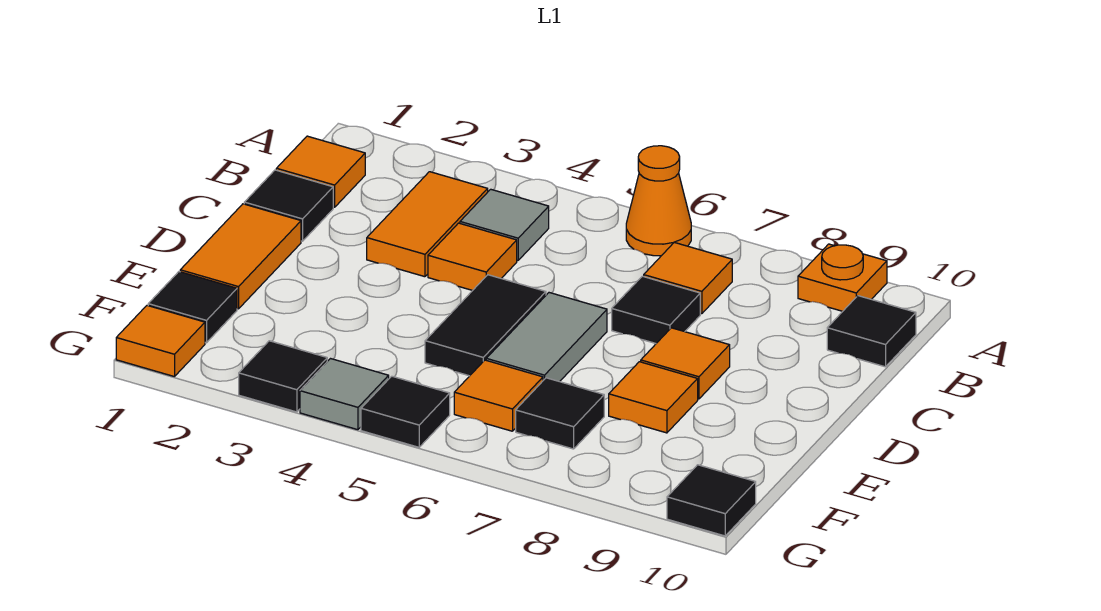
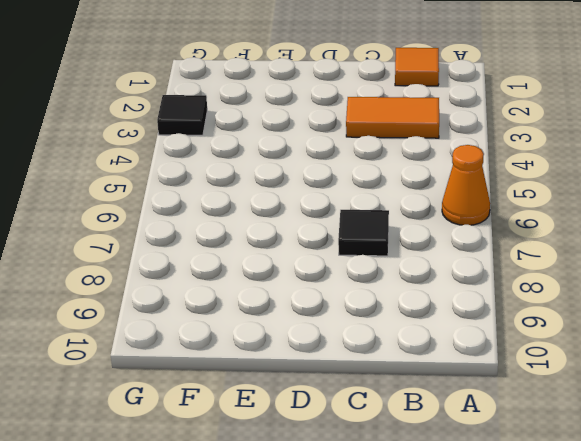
none -> orange 1x1 plate [798,244,887,311]
none -> grey 1x1 tile [460,189,549,260]
none -> orange 1x1 tile [644,242,732,314]

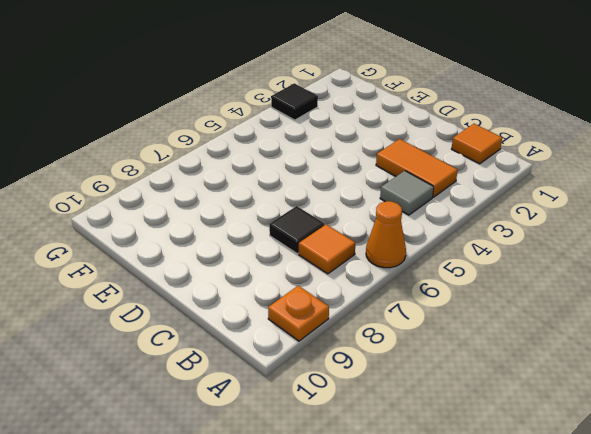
none -> black 1x1 tile [827,296,916,367]
none -> black 1x1 tile [244,170,333,241]
none -> orange 1x1 tile [428,223,517,290]

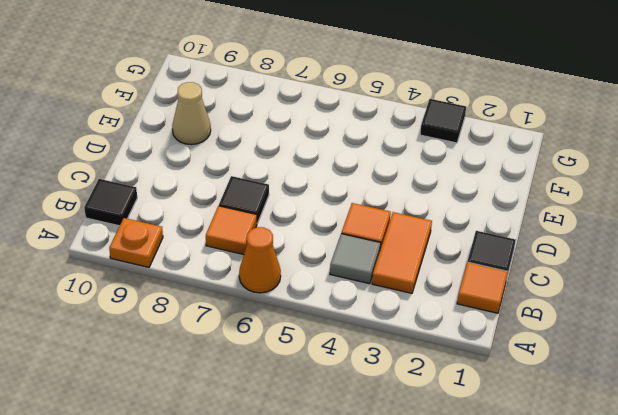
tan 1x1 cone [172,82,211,145] -> none
none -> orange 1x2 tile [180,204,301,309]
none -> black 1x2 tile [425,275,546,376]
none -> grey 1x2 tile [486,293,607,382]

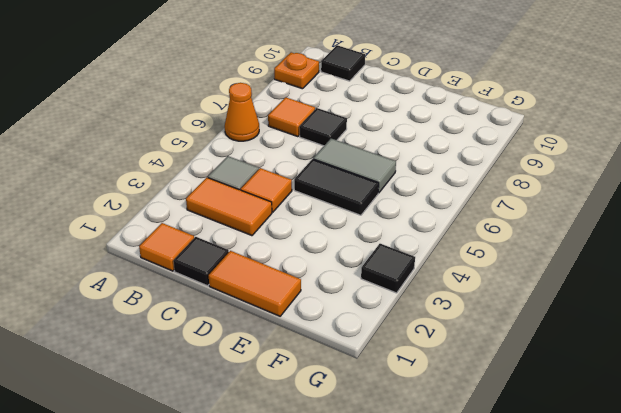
none -> orange 1x1 tile [641,328,730,399]
none -> orange 1x1 tile [609,362,698,433]
none -> black 1x1 tile [148,272,237,343]

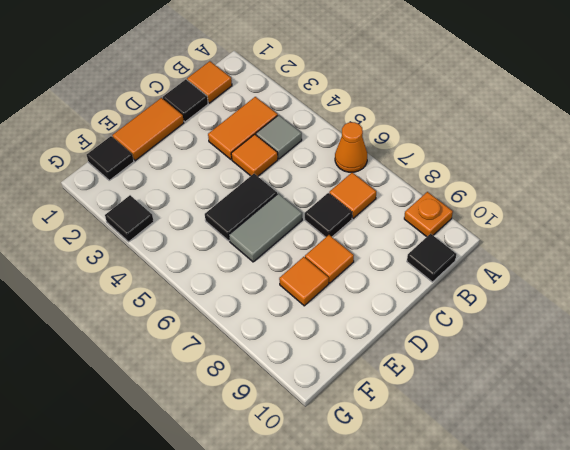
none -> orange 1x1 tile [454,360,543,431]
none -> black 1x1 tile [516,378,604,449]
none -> orange 1x1 tile [116,305,205,377]

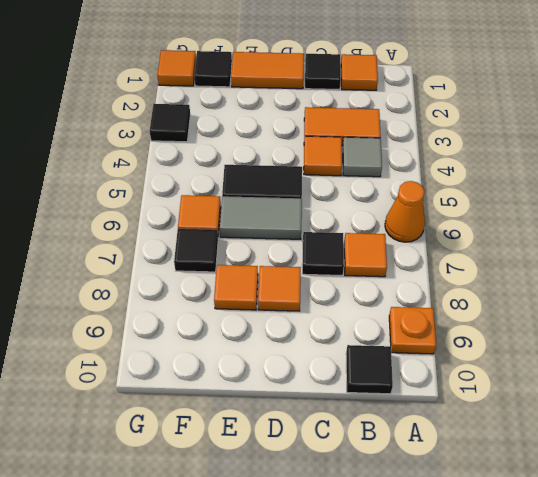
none -> grey 1x1 tile [300,359,389,430]
none -> black 1x1 tile [361,376,450,447]
none -> black 1x1 tile [667,465,756,536]

